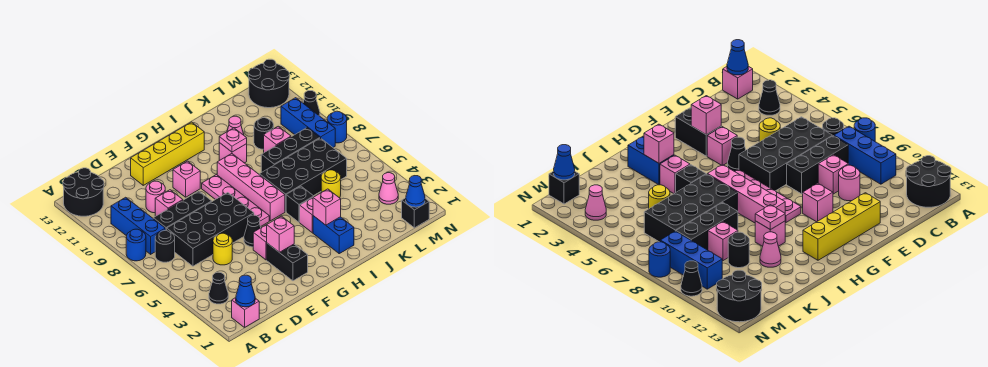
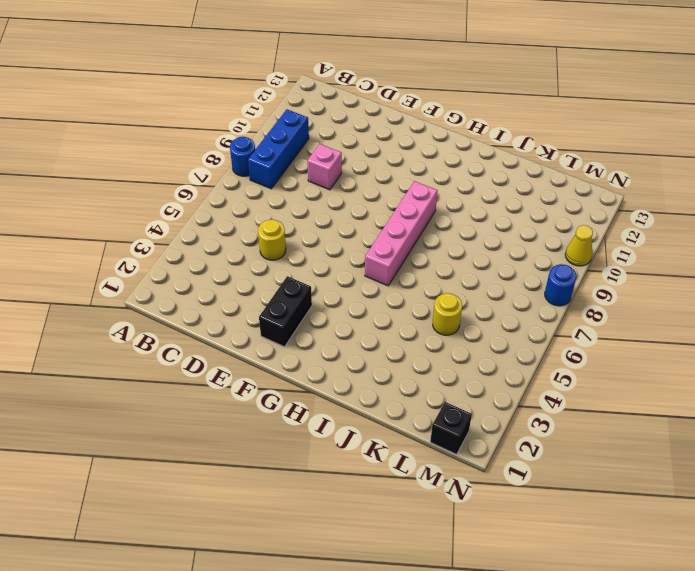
yellow 1x1 cone [565,225,593,266] -> black 1x1 cone [303,91,320,116]
none -> black 2x2 round brick [63,168,104,216]
none -> pink 1x1 brick [232,298,259,327]
none -> black 1x1 cone [209,272,228,304]
none -> black 1x1 round brick [155,231,175,262]

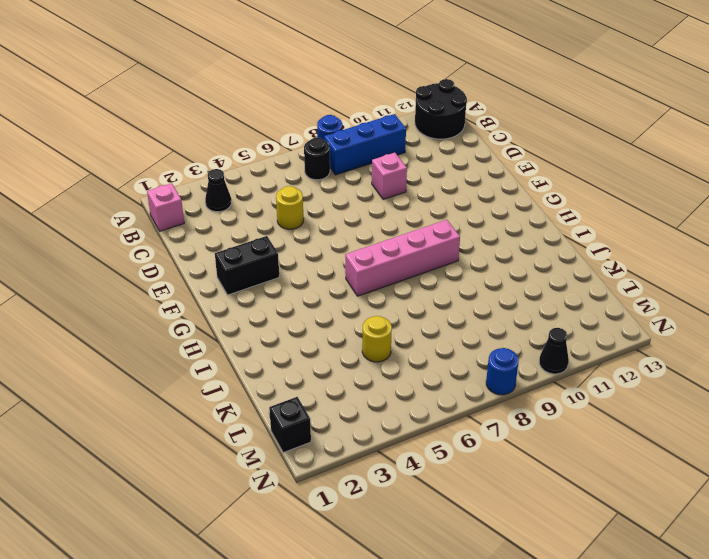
none -> black 2x4 brick [167,193,254,266]
none -> black 1x3 brick [153,191,212,231]
none -> pink 1x1 round brick [146,181,165,213]
none -> yellow 1x4 brick [131,122,204,185]

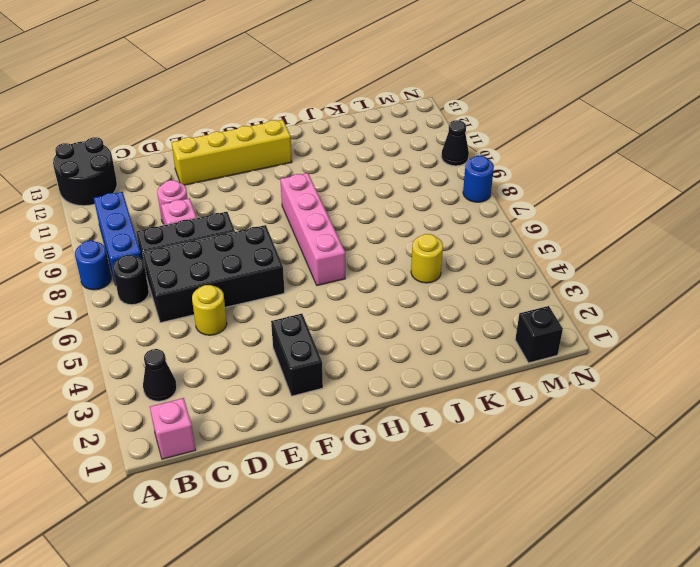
none -> pink 1x1 brick [253,225,267,260]
none -> black 1x1 cone [244,215,261,247]
none -> pink 1x1 brick [173,161,200,197]
none -> pink 1x4 plate [202,175,269,227]

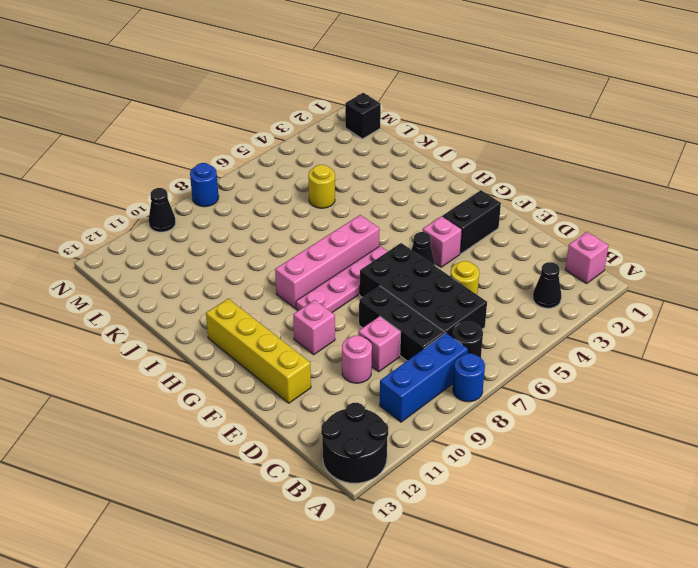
none -> blue 1x2 brick [313,216,354,254]
none -> pink 1x1 brick [300,198,313,233]
none -> black 1x1 brick [286,186,314,222]
none -> black 2x4 brick [259,138,347,212]

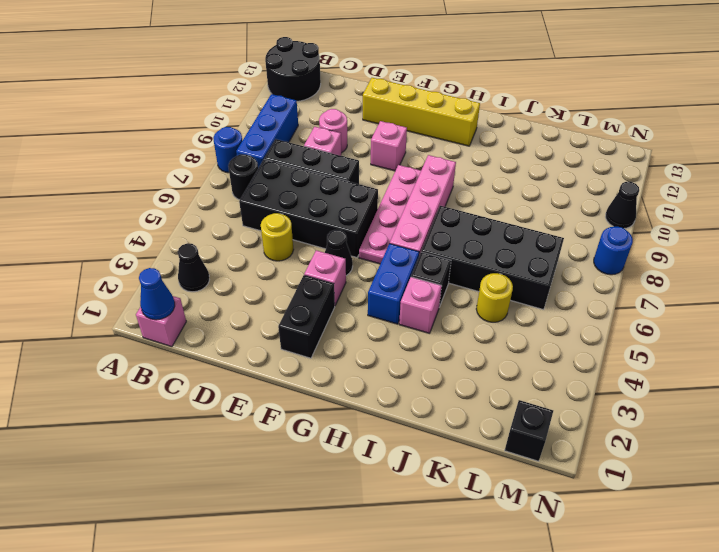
blue 1x2 brick [368,244,419,324] -> blue 1x2 brick moved to [313,216,354,254]
none -> pink 1x1 brick [219,143,247,163]
none -> black 1x3 brick [261,128,320,172]
none -> pink 1x1 cone [227,116,244,135]
none -> pink 1x1 brick [264,126,291,153]

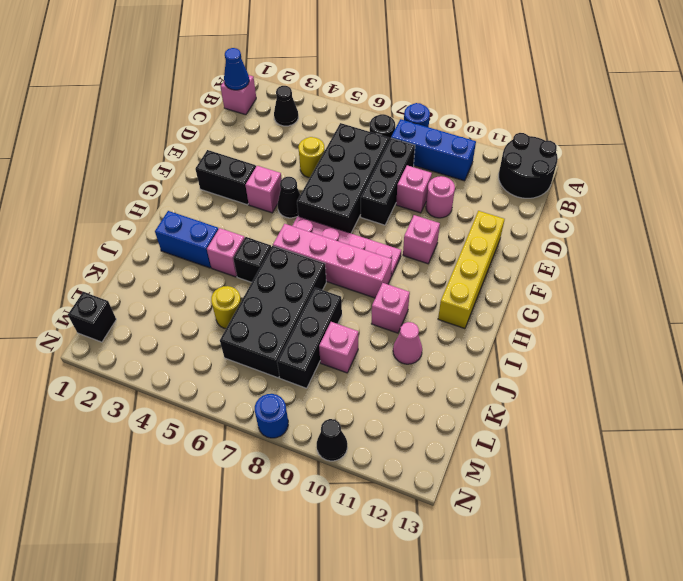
none -> black 1x1 round brick [254,118,274,149]
none -> pink 1x1 cone [379,173,398,204]
none -> blue 1x3 brick [281,98,335,147]
none -> black 2x2 round brick [249,59,289,108]

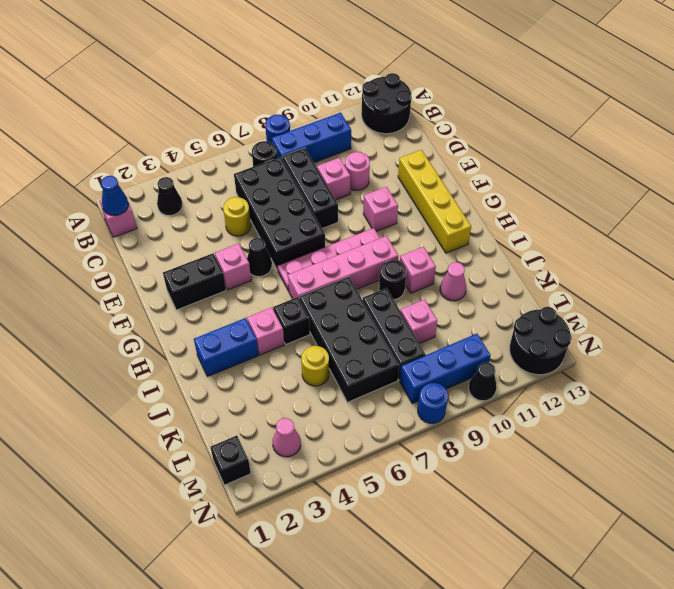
black 1x1 round brick [379,260,406,300] -> black 1x1 round brick moved to [254,118,274,149]
none -> pink 1x1 brick [267,216,294,253]
none -> pink 1x1 brick [313,189,341,225]
none -> pink 1x1 plate [219,128,247,152]
none -> blue 1x1 cone [406,176,425,207]

